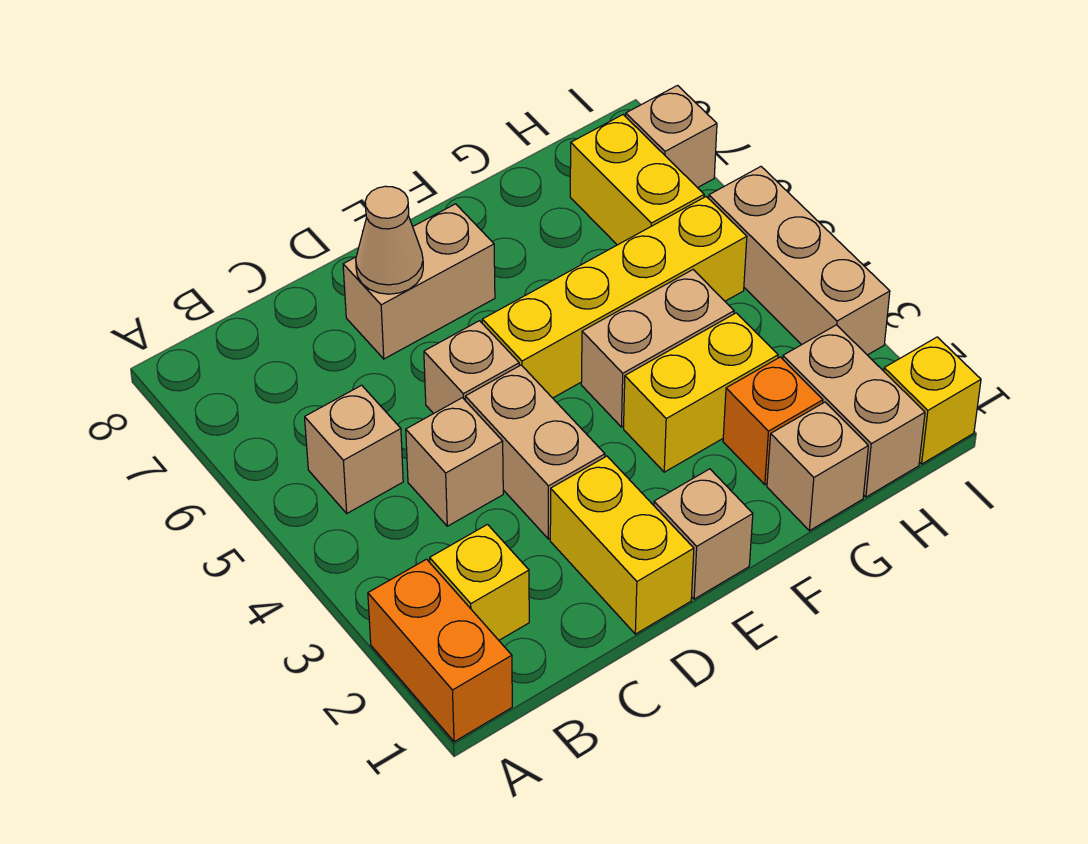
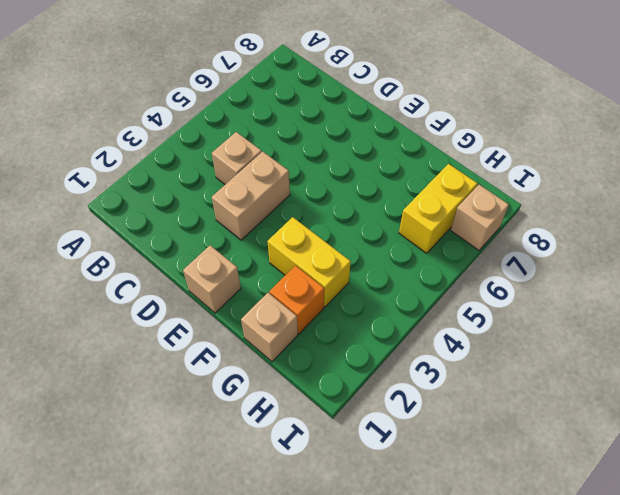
none -> orange 1x2 brick [368,559,512,742]
none -> yellow 1x1 brick [430,525,529,640]
none -> tan 1x1 brick [305,385,403,513]

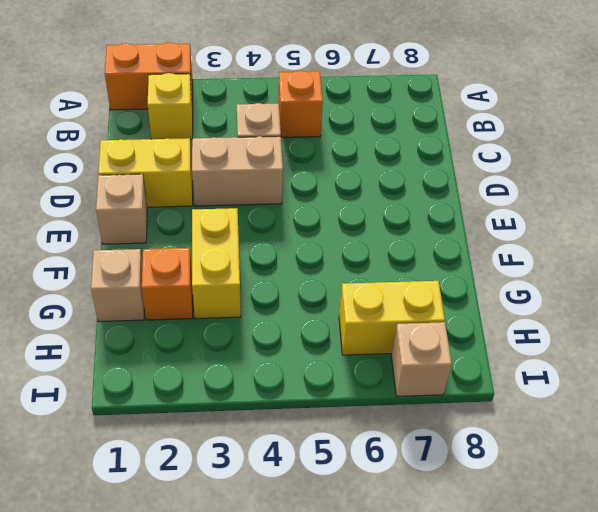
orange 1x1 brick [278,71,323,137] -> tan 1x1 brick [305,385,403,513]
none -> tan 1x1 brick [424,321,519,414]
none -> tan 1x2 brick [343,204,495,359]
none -> yellow 1x4 brick [482,197,747,398]

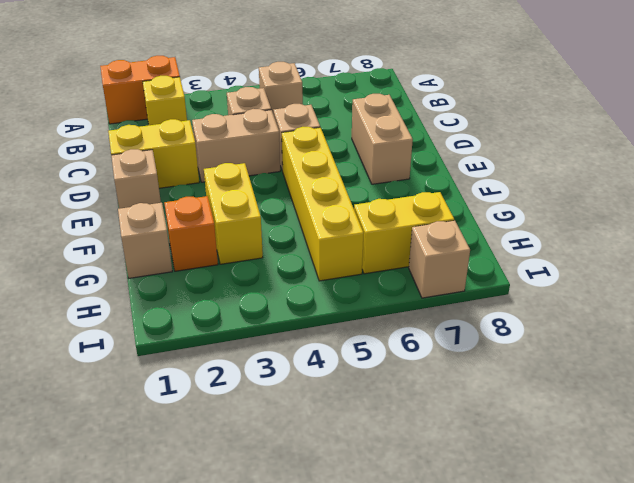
none -> tan 1x2 brick [581,270,734,427]
none -> tan 1x2 brick [783,325,925,497]
none -> yellow 1x1 brick [884,337,981,464]

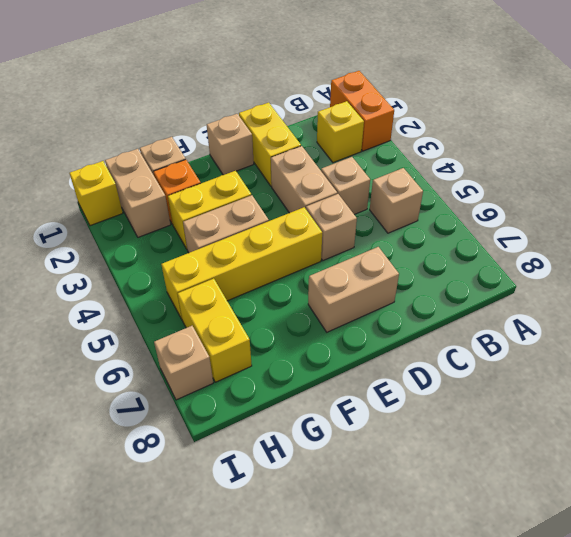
none -> tan 1x3 brick [709,167,890,355]
none -> tan 1x1 cone [356,186,423,294]

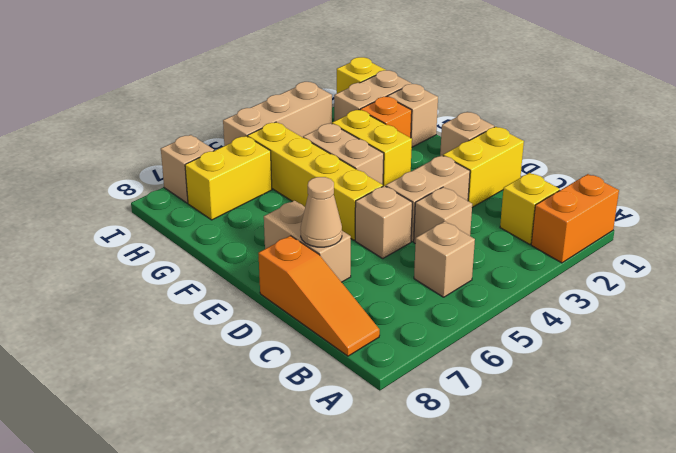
orange 1x3 slope [258,236,380,356] -> none

